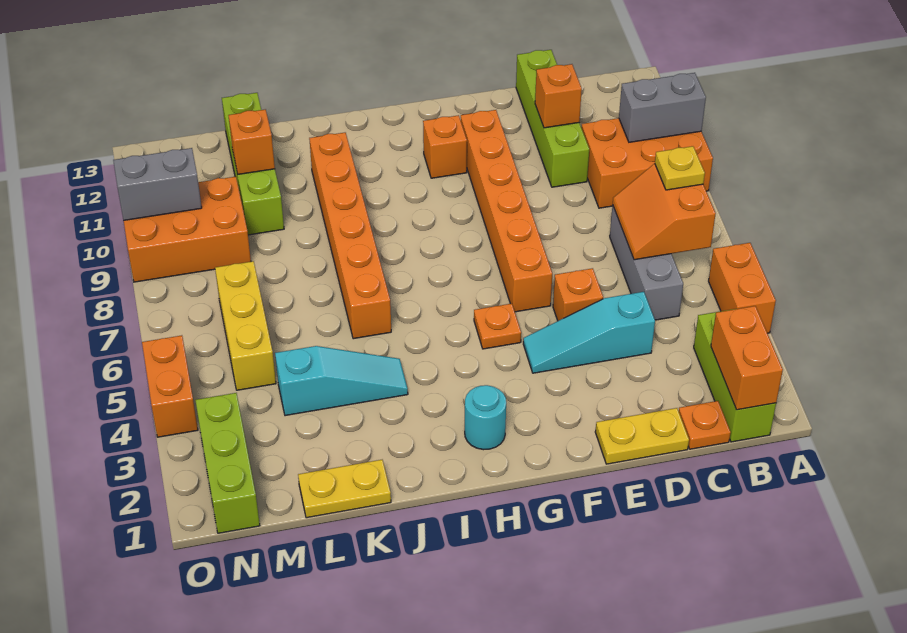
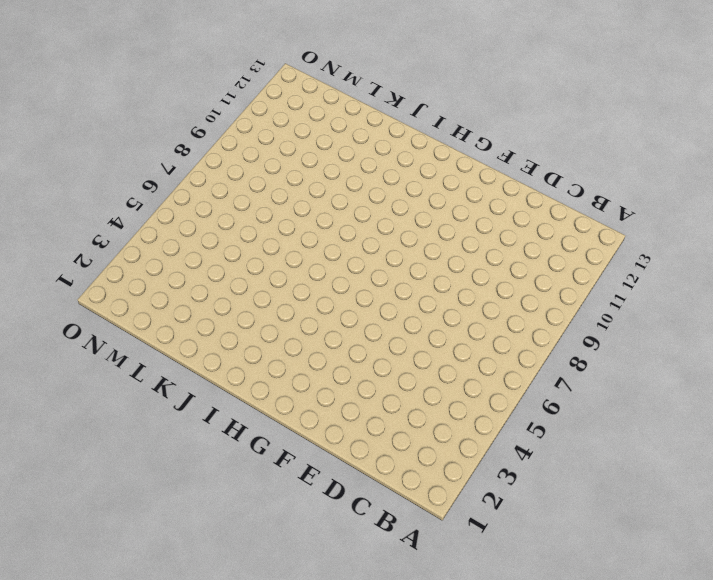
none -> orange 1x2 brick [709,243,776,333]
none -> orange 2x3 brick [581,118,713,208]
none -> lime 1x3 brick [694,309,776,442]

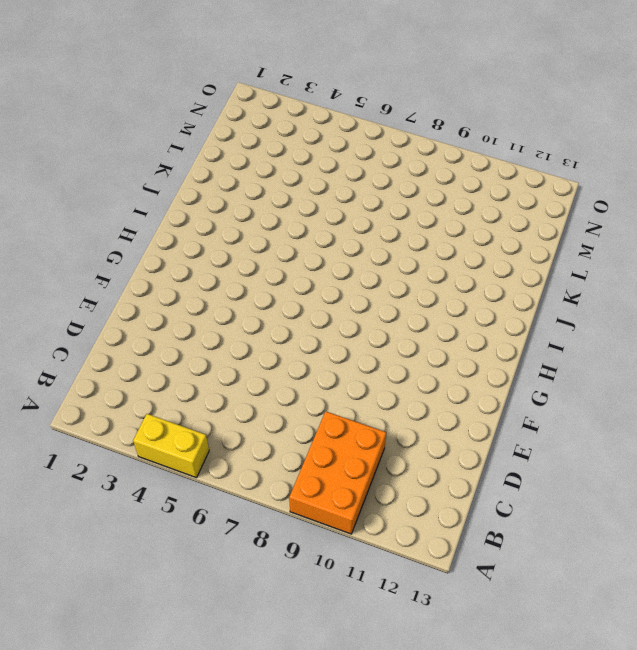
yellow 1x2 brick [133,414,209,478] -> orange 1x2 brick [709,243,776,333]
none -> lime 1x3 brick [694,309,776,442]
none -> orange 1x1 plate [679,401,731,449]
none -> grey 1x3 brick [610,205,683,320]

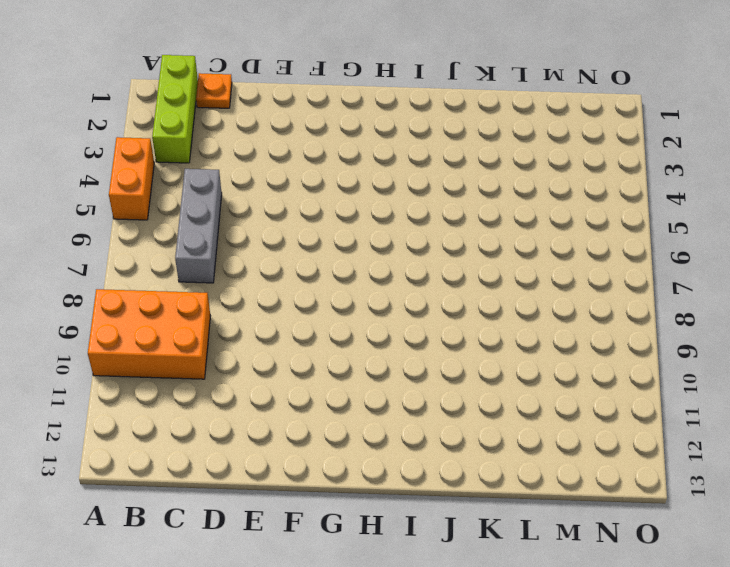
none -> yellow 1x2 plate [595,408,689,464]
none -> cyan 1x3 slope [523,292,655,373]
none -> lime 1x4 brick [516,50,589,187]

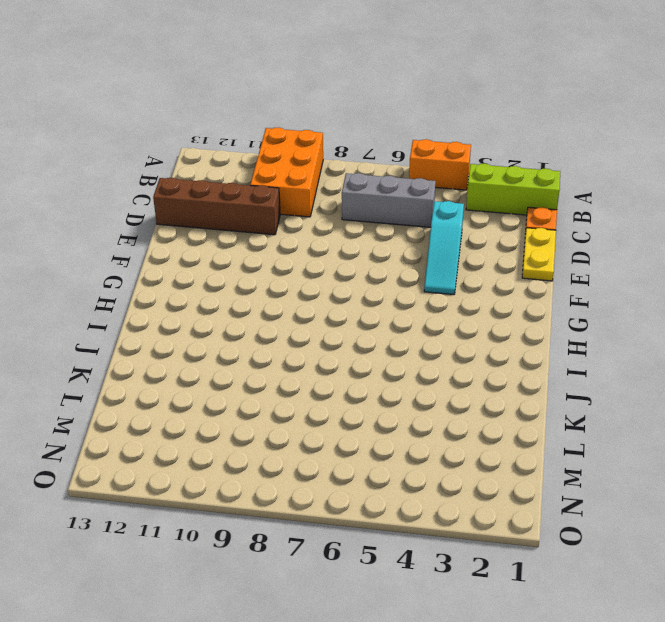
brown 1x4 brick [153,178,280,235] -> lime 1x4 brick [516,50,589,187]
none -> orange 1x1 brick [553,268,603,321]
none -> orange 1x6 brick [461,110,552,312]
none -> orange 1x1 plate [474,304,521,349]

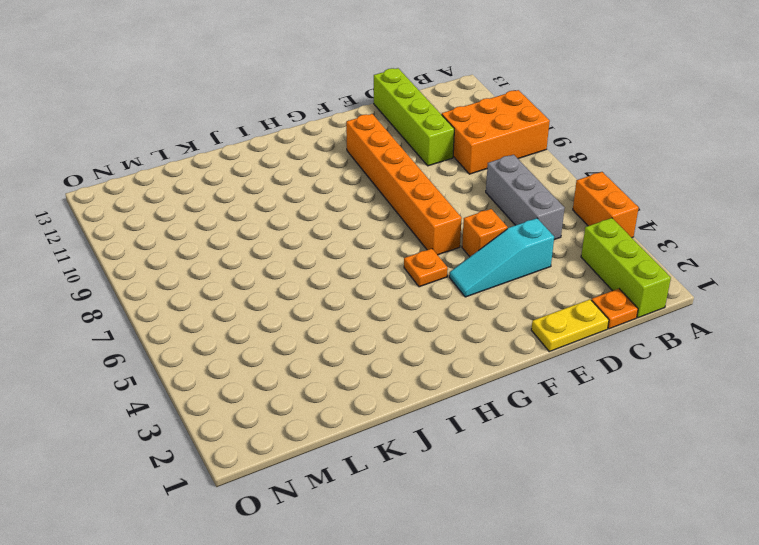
none -> orange 1x1 brick [423,115,467,178]
none -> cyan 1x1 round brick [465,385,506,450]
none -> cyan 1x3 slope [275,346,408,416]

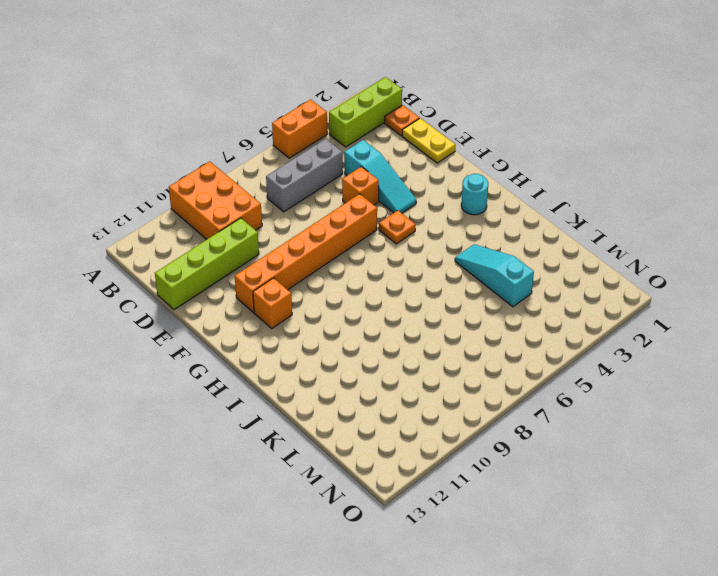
none -> orange 1x6 brick [309,133,391,339]
none -> yellow 1x2 plate [298,460,391,518]
none -> lime 1x4 brick [222,93,284,235]

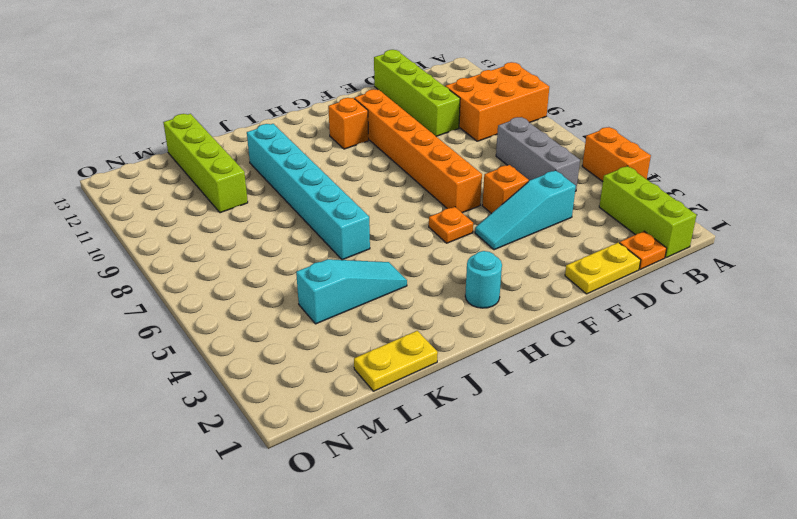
cyan 1x6 brick [247,124,370,260] -> orange 1x6 brick [309,133,391,339]
none -> yellow 1x3 brick [215,261,276,390]
none -> orange 2x3 brick [124,177,251,282]
none -> lime 1x3 brick [195,393,260,533]

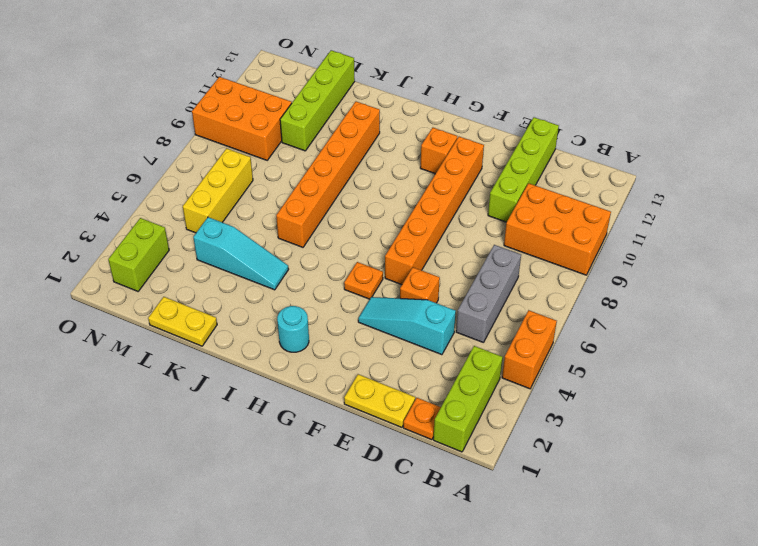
lime 1x2 brick [108,218,169,291] -> lime 1x3 brick [195,393,260,533]
none -> orange 1x2 brick [142,335,198,437]
none -> grey 1x2 brick [619,73,706,142]
none -> orange 1x2 brick [711,306,783,410]

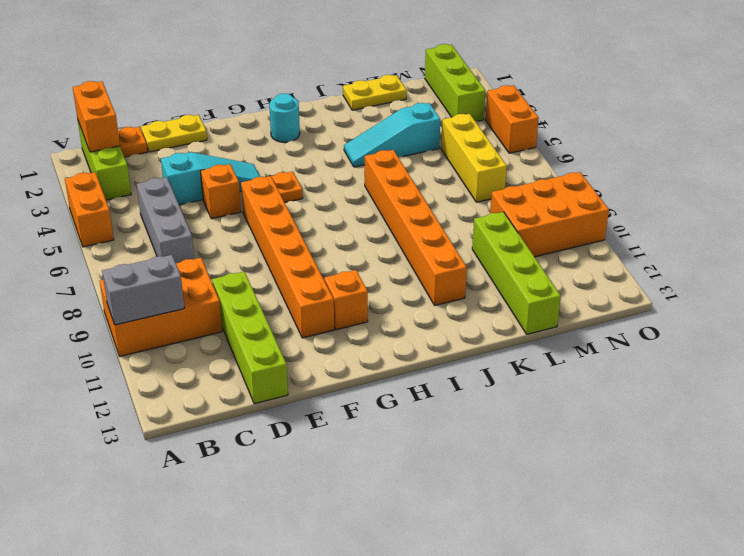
none -> orange 2x2 slope [613,164,716,260]
none -> orange 1x1 brick [535,64,582,128]
none -> orange 1x1 brick [228,109,275,174]

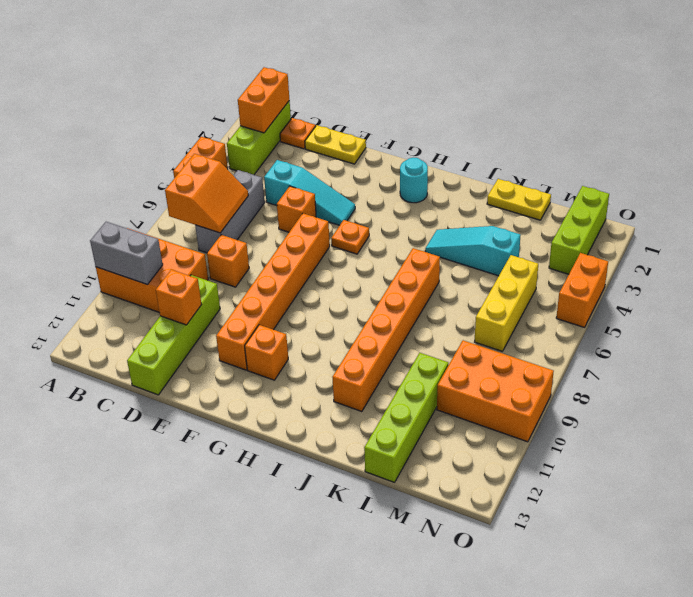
orange 1x1 brick [207,235,249,287] -> orange 1x1 brick moved to [228,109,275,174]
none -> grey 1x2 brick [113,148,202,220]
none -> yellow 1x1 plate [655,146,705,190]

